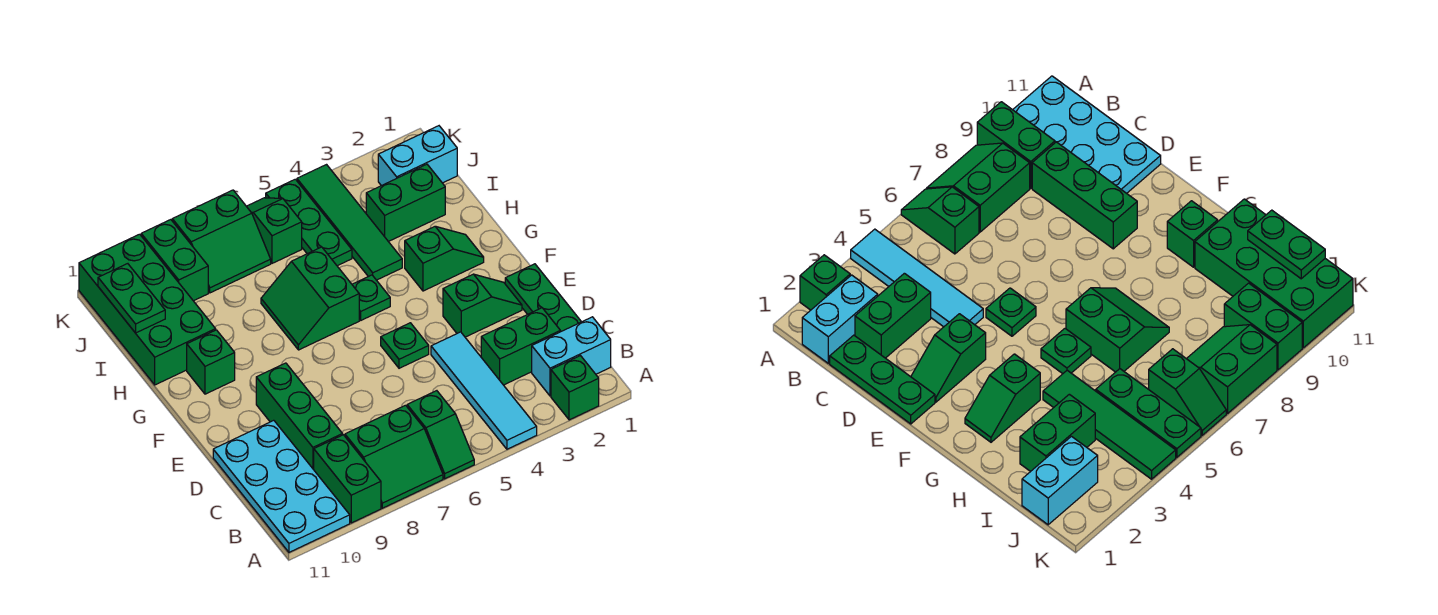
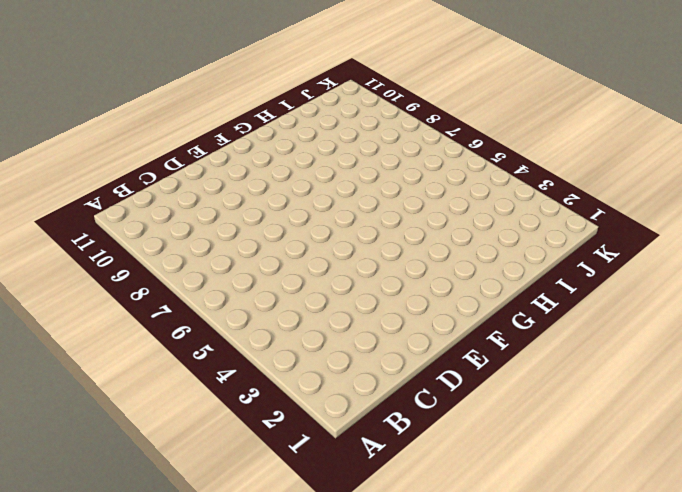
none -> green 1x1 brick [551,356,599,420]
none -> cyan 1x4 tile [431,332,537,449]
none -> green 1x2 slope [407,391,474,479]

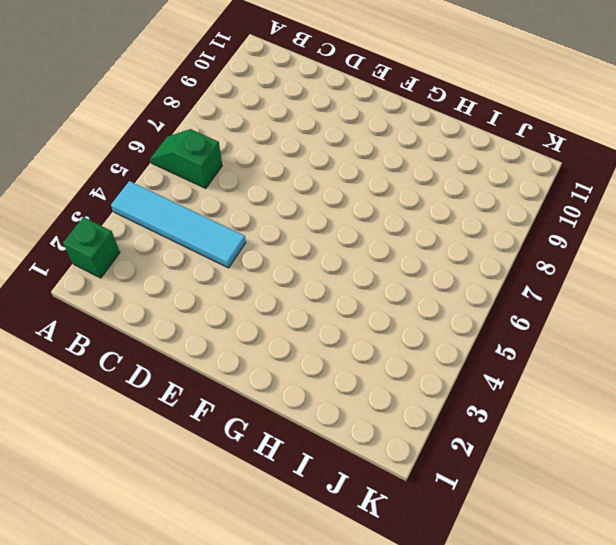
none -> green 2x2 slope [345,405,443,508]
none -> green 1x2 brick [314,435,381,523]
none -> cyan 2x4 plate [213,420,350,552]

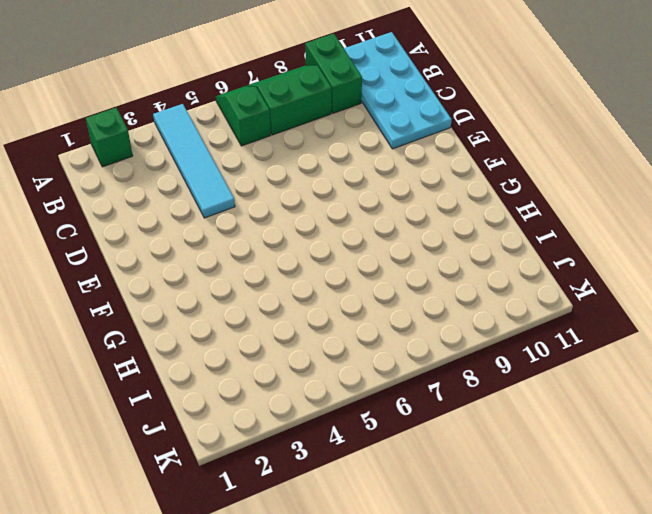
none -> cyan 1x2 brick [532,317,611,396]
none -> green 1x3 plate [505,264,581,332]
none -> green 1x2 brick [481,308,560,385]

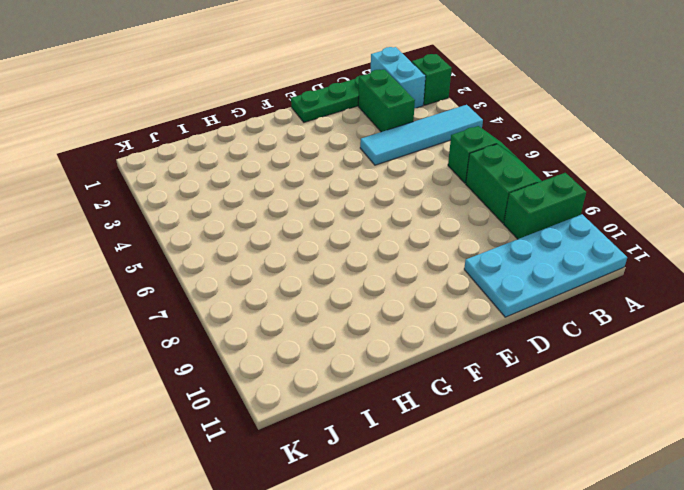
none -> green 1x3 brick [256,363,343,470]
none -> green 1x2 slope [443,274,522,337]
none -> green 1x1 plate [381,323,429,368]

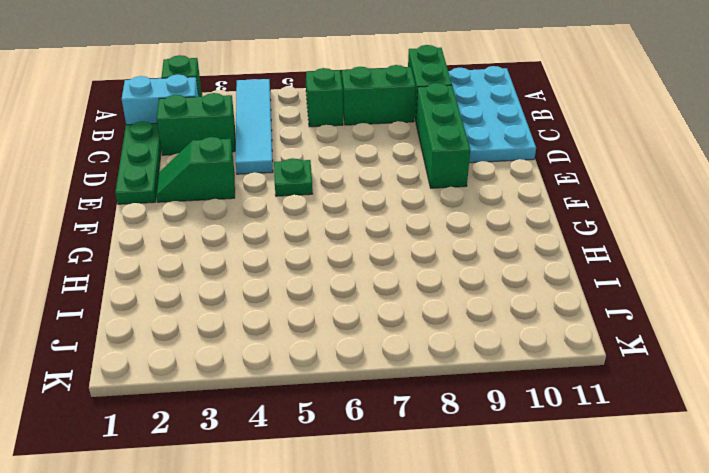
none -> green 1x2 slope [405,226,484,291]
none -> green 1x1 plate [352,275,390,320]
none -> green 2x2 slope [261,247,359,350]

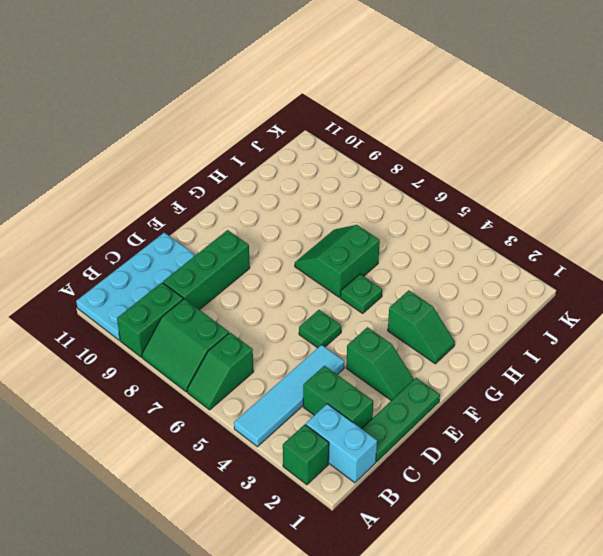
none -> green 1x1 brick [187,330,235,394]
none -> green 1x4 tile [297,165,402,280]
none -> green 2x4 brick [79,234,216,385]

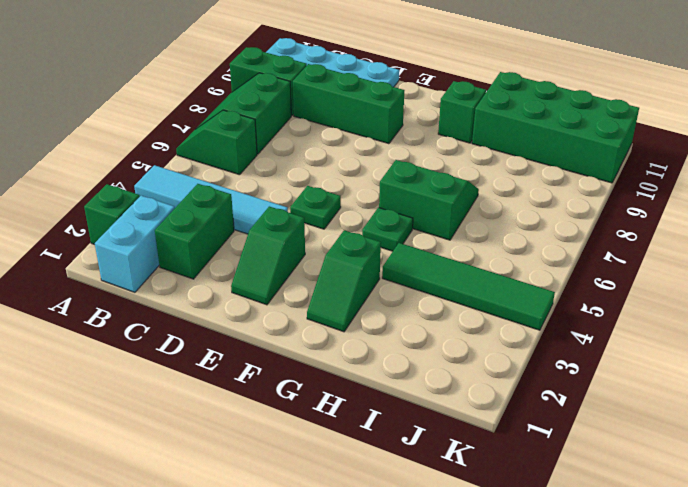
none -> green 1x3 plate [505,264,581,332]
none -> green 1x2 brick [366,164,445,242]
none -> green 1x3 plate [266,179,352,266]

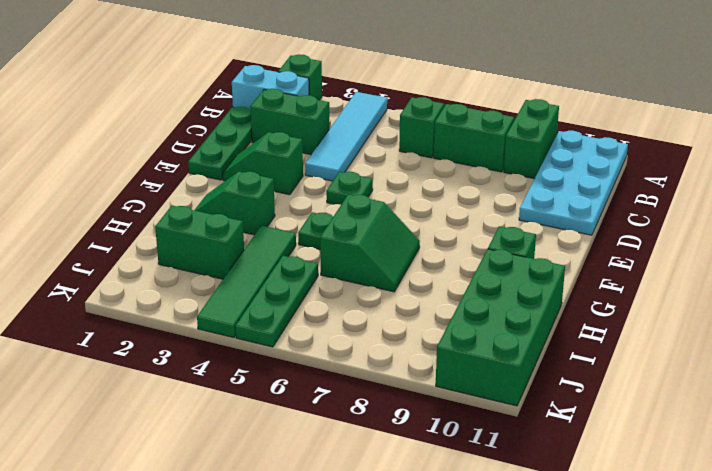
none -> green 1x3 brick [256,363,343,470]
none -> cyan 1x2 brick [378,126,457,186]
none -> green 1x2 slope [246,198,302,263]

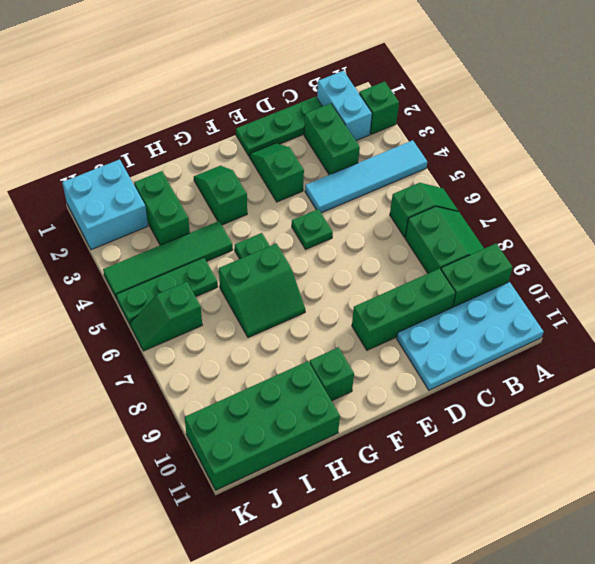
cyan 2x2 brick [62,159,148,250] -> cyan 1x2 brick [378,126,457,186]
none -> green 2x2 slope [172,190,271,293]
none -> green 1x2 brick [141,220,208,301]
none -> green 1x2 plate [98,264,165,333]

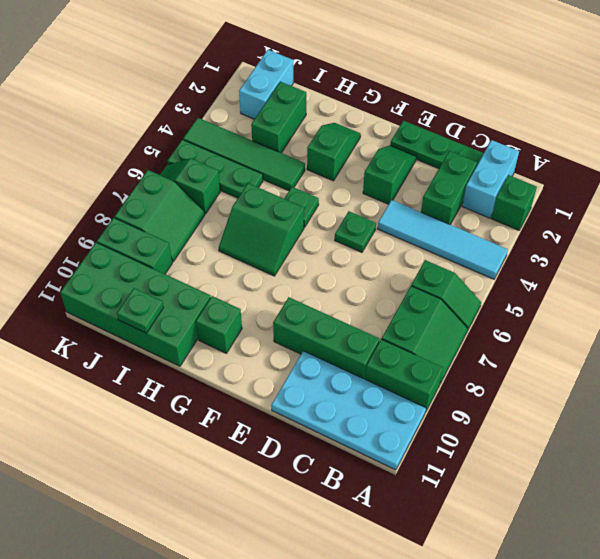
green 1x1 plate [117,288,163,333] -> green 1x2 plate [98,264,165,333]

